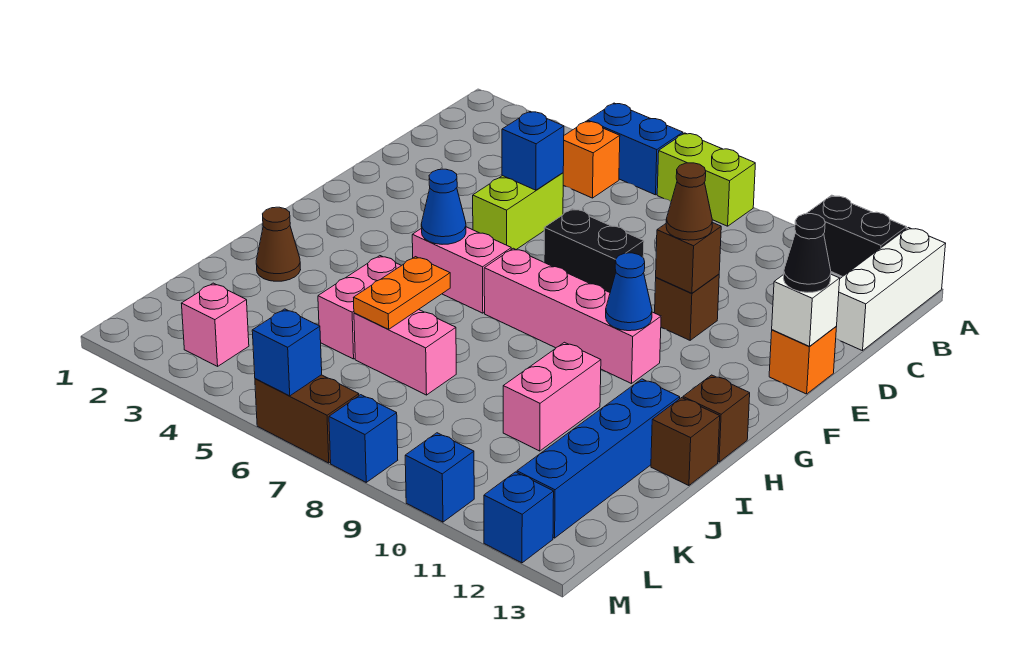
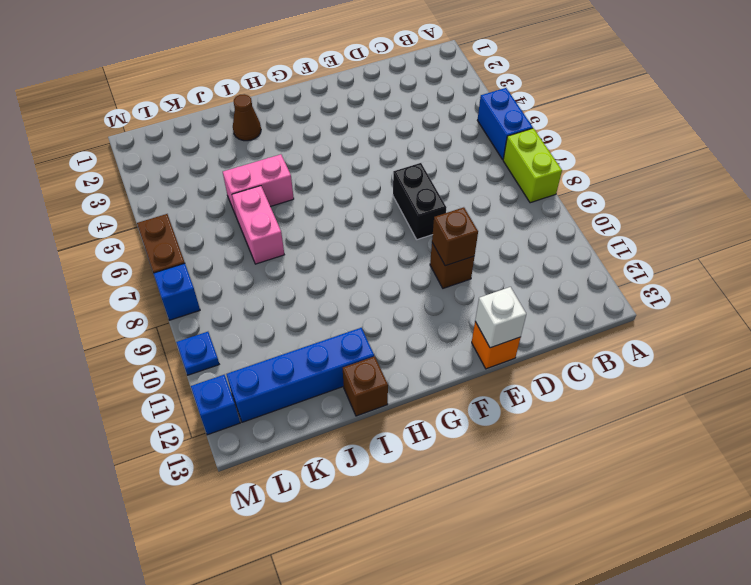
blue 1x1 plate [176,332,219,375] -> blue 1x1 brick [405,433,474,522]
none -> black 1x2 brick [806,195,906,277]
none -> white 1x3 brick [836,228,946,351]
none -> orange 1x1 brick [563,121,620,198]
none -> lime 1x2 brick [473,173,563,249]

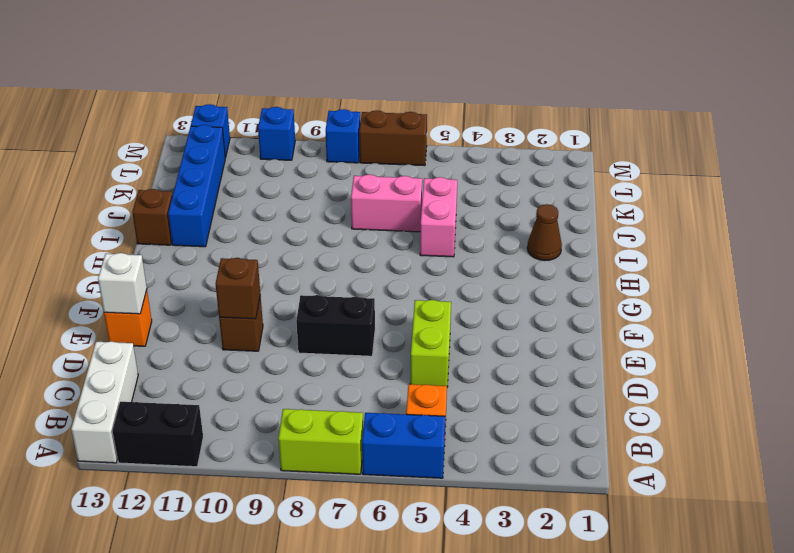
none -> pink 1x2 brick [412,227,511,313]
none -> pink 1x4 brick [484,248,661,384]
none -> brown 1x1 brick [683,375,750,462]
none -> pink 1x2 brick [503,342,601,451]

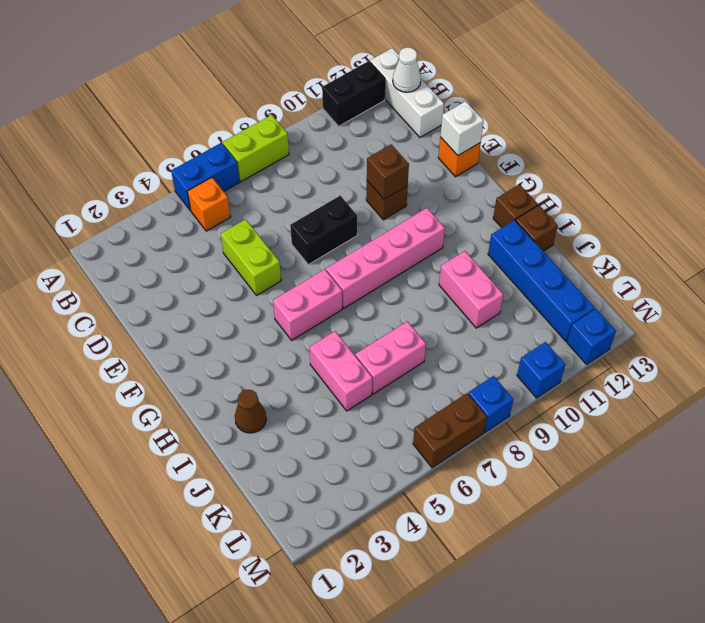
white 1x1 cone [393,47,421,92] -> none
none -> pink 1x1 brick [181,283,249,366]
none -> blue 1x1 brick [502,112,564,190]
none -> blue 1x1 cone [421,169,466,244]
none -> blue 1x1 cone [606,253,652,331]

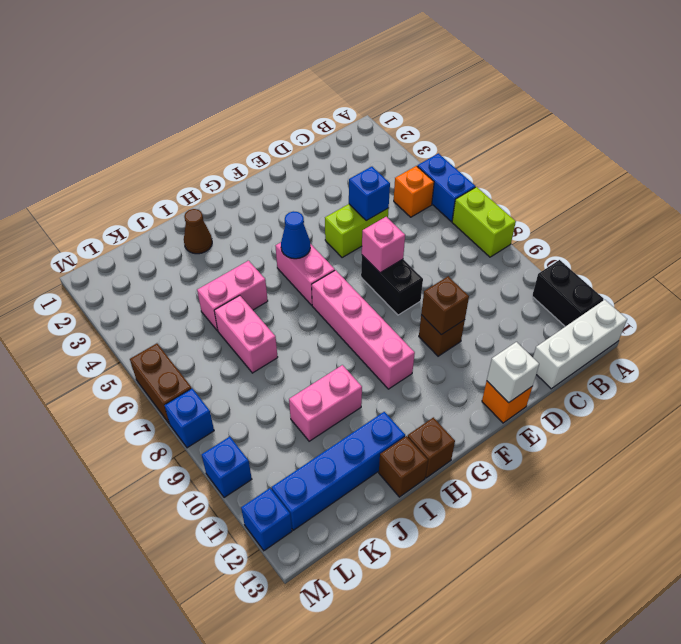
pink 1x1 brick [362,217,405,273] -> pink 1x1 brick moved to [181,283,249,366]
none -> blue 1x1 cone [606,253,652,331]
none -> orange 1x2 plate [353,257,450,329]
none -> blue 1x1 brick [252,309,322,396]
none -> brown 1x1 cone [666,163,712,240]

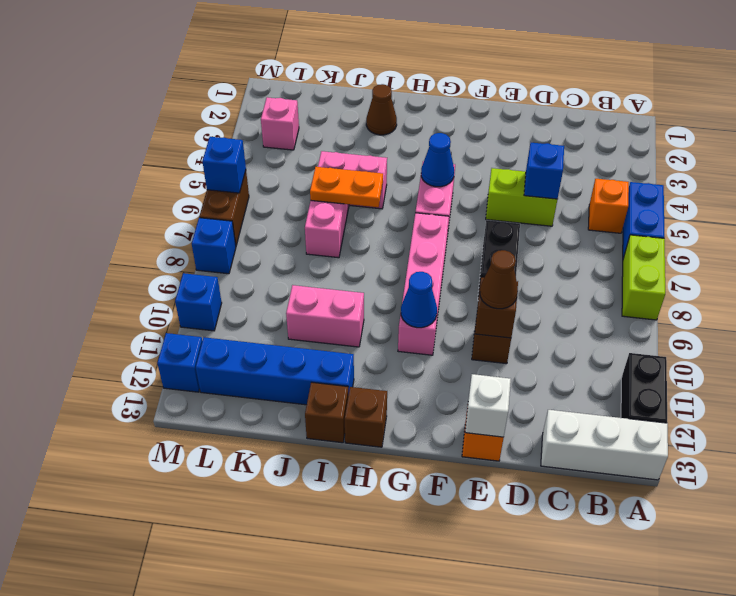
none -> black 1x1 cone [783,214,831,292]

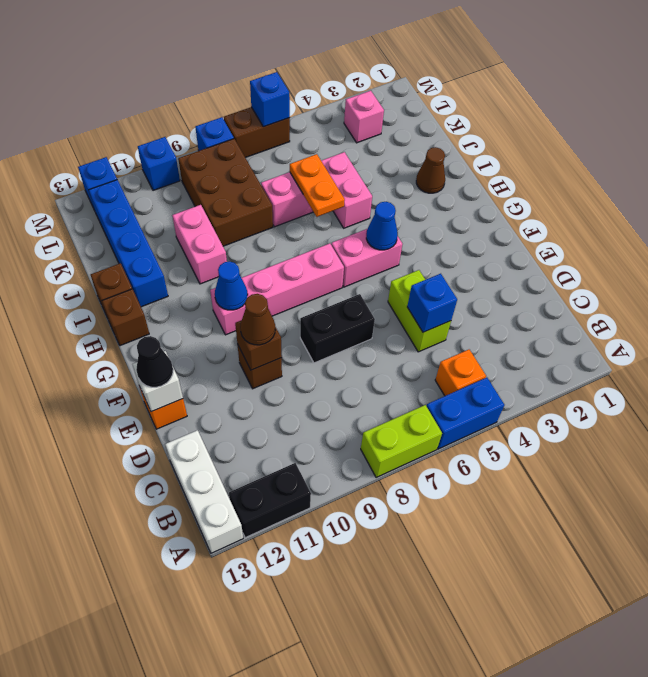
brown 2x3 brick [178,139,273,246] -> none

